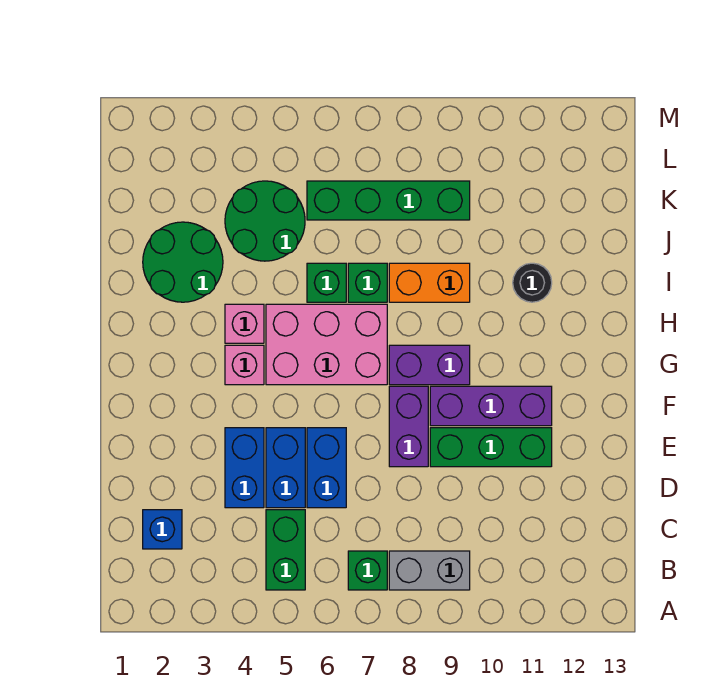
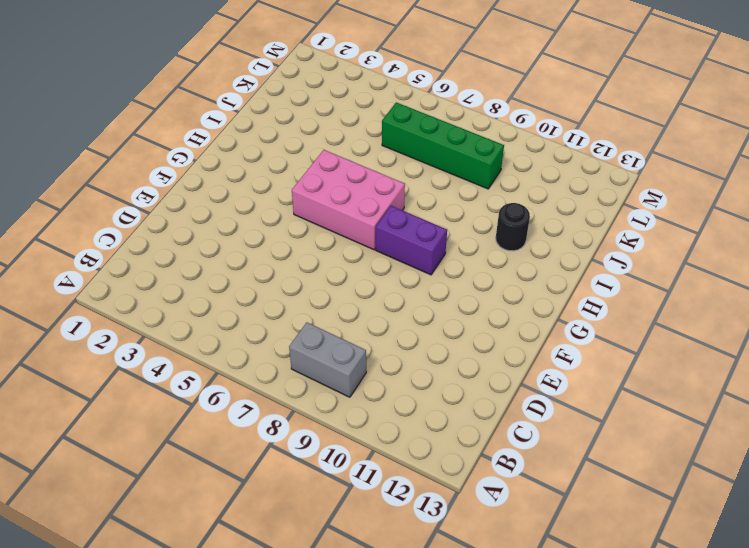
none -> green 1x2 brick [266,510,305,590]
none -> green 1x1 brick [348,551,387,590]
none -> blue 1x1 brick [143,510,182,549]

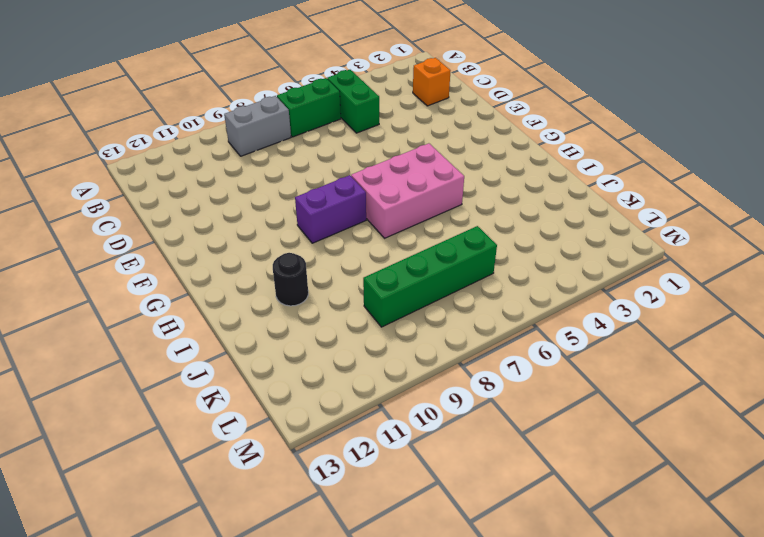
green 1x2 brick [277,78,341,137] -> green 1x1 brick [348,551,387,590]
orange 1x1 brick [413,58,451,106] -> blue 1x1 brick [143,510,182,549]
none -> blue 1x2 brick [225,428,264,508]
none -> blue 1x2 brick [266,428,305,508]
none -> blue 1x2 brick [307,428,346,508]

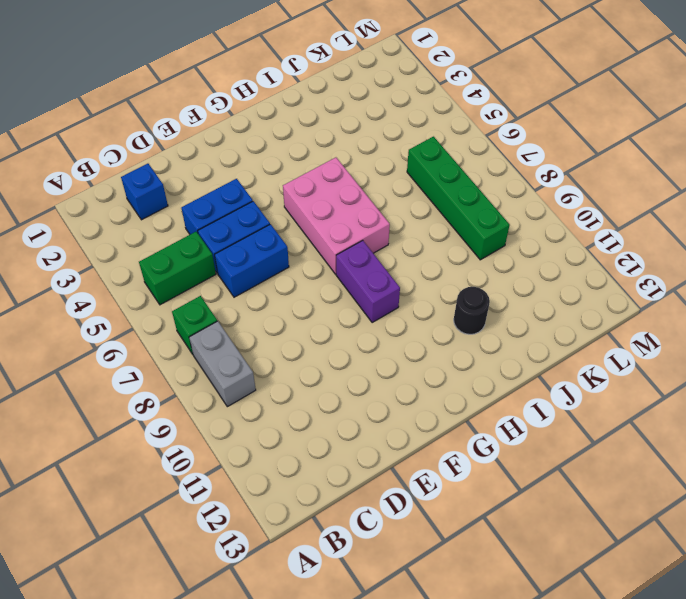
none -> purple 1x2 brick [389,386,428,467]
none -> green 1x3 brick [430,428,552,467]
none -> purple 1x3 brick [430,386,552,426]

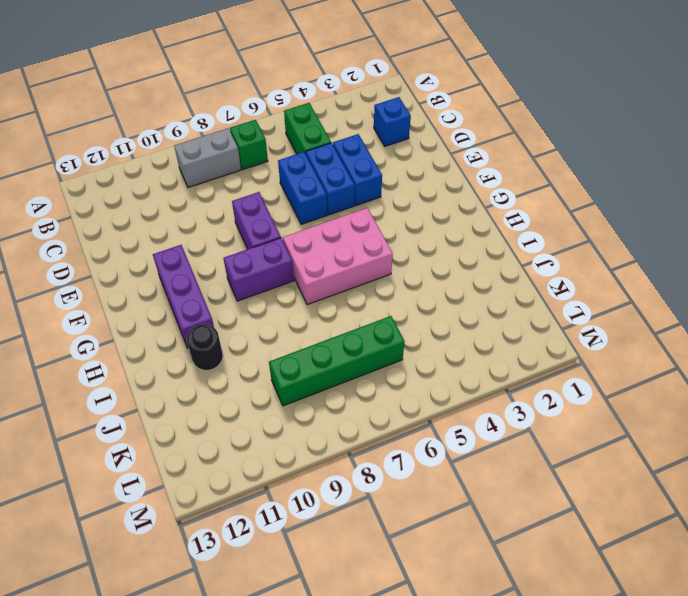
purple 1x3 brick [153,245,214,348] -> purple 1x3 brick turned to [430,386,552,426]
none -> green 1x3 brick [430,428,552,467]
none -> pink 1x1 brick [225,345,264,385]
none -> pink 1x1 brick [225,304,264,343]

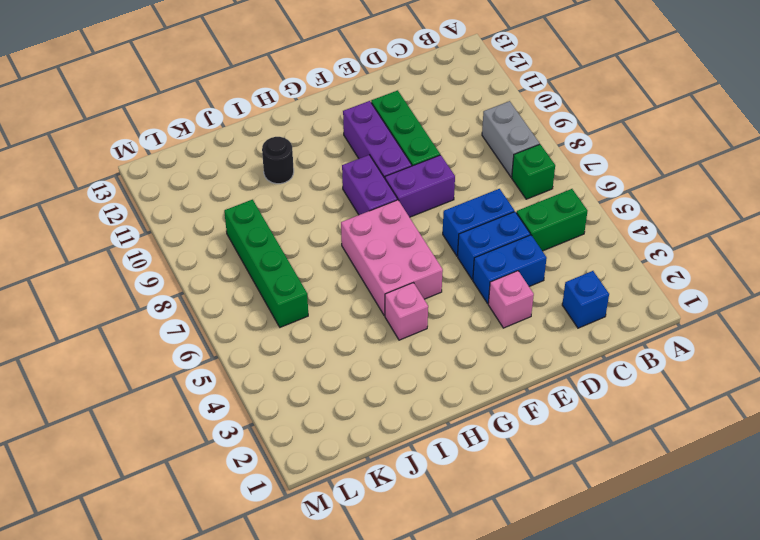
pink 1x1 brick [488,271,534,328] -> pink 1x1 brick moved to [225,345,264,385]
none -> green 2x2 round brick [143,222,223,302]
none -> green 1x1 brick [307,263,346,302]
none -> green 1x1 brick [348,263,387,302]

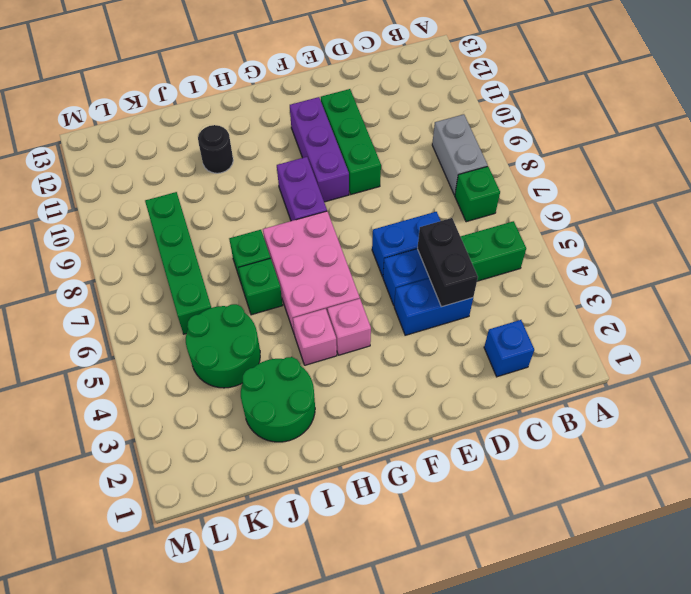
black 1x2 brick [417,218,478,307] -> none
none -> purple 1x2 brick [389,386,428,467]
none -> orange 1x2 brick [389,263,470,302]

